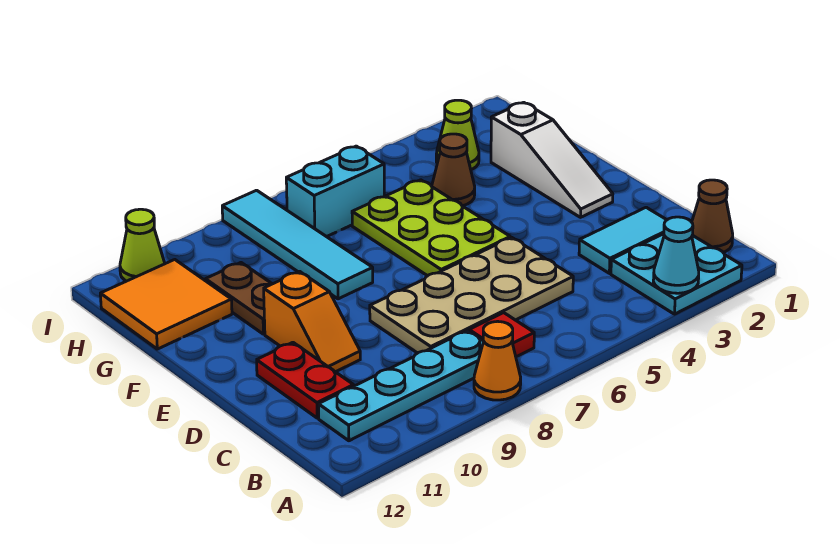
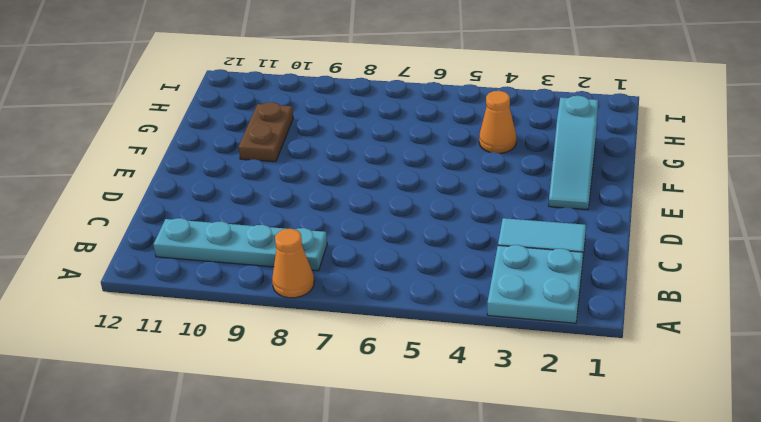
cyan 1x3 slope [549,96,598,210] -> white 1x3 slope [491,102,613,217]
orange 1x1 cone [479,91,516,153] -> brown 1x1 cone [432,134,475,206]
none -> brown 1x1 cone [692,180,733,252]
none -> red 1x1 tile [469,313,534,357]
none -> tan 2x4 plate [370,238,573,353]

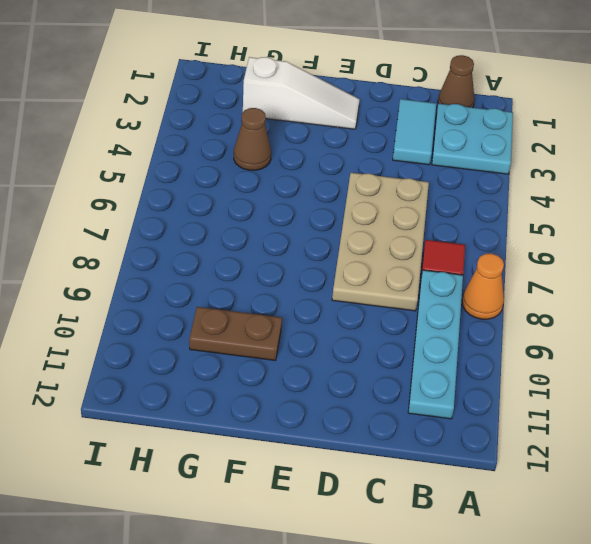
none -> red 1x2 plate [257,342,354,418]
none -> orange 1x2 slope [264,271,360,372]
none -> lime 2x3 plate [352,180,510,276]

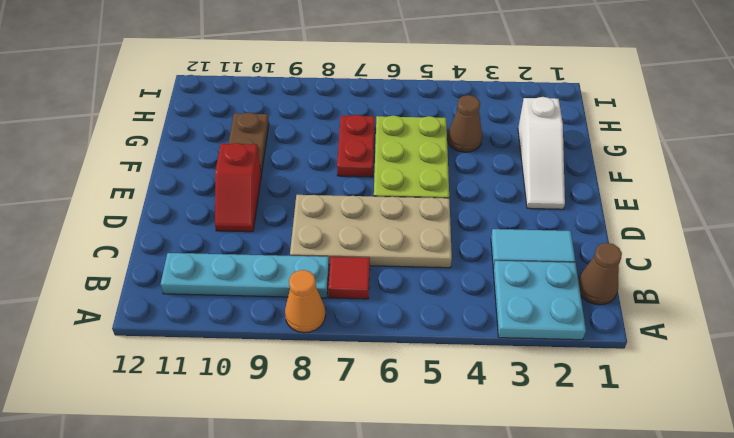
red 1x2 slope [215,143,261,232] -> orange 1x2 slope [264,271,360,372]
red 1x2 plate [337,115,375,177] -> red 1x2 plate moved to [257,342,354,418]
none -> cyan 1x4 tile [222,190,373,299]
none -> orange 2x2 tile [100,260,232,349]
none -> lime 1x1 cone [436,100,479,170]

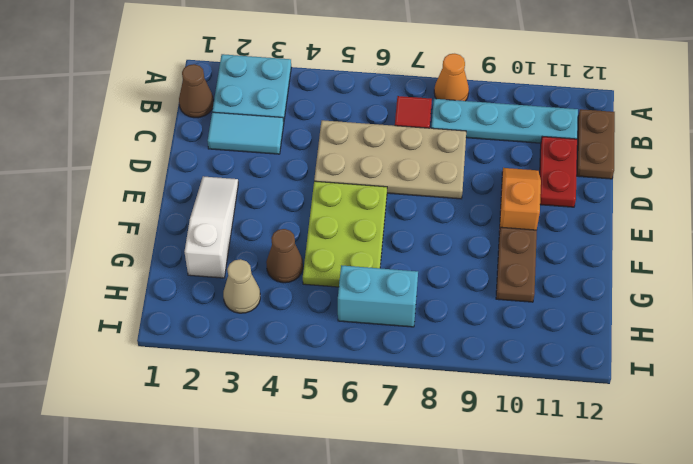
brown 1x2 plate [577,109,615,179] -> none
tan 1x1 cone [223,259,260,313] -> lime 1x1 cone [436,100,479,170]
none -> cyan 1x4 tile [222,190,373,299]
none -> orange 2x2 tile [100,260,232,349]
none -> lime 1x1 cone [120,209,165,281]

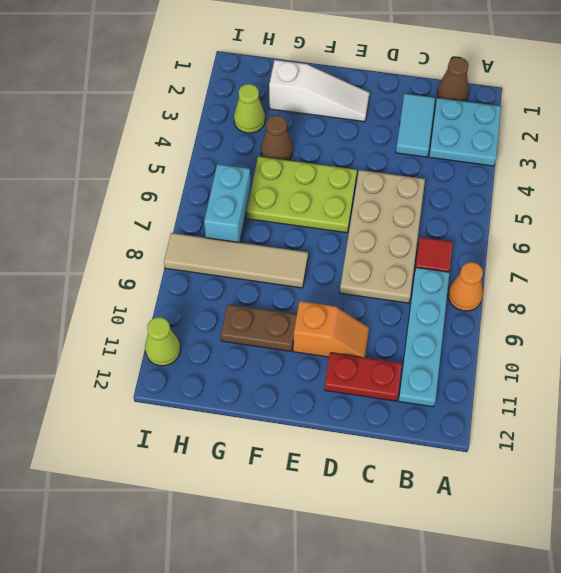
tan 1x4 tile [164,233,308,288] -> cyan 1x4 tile [222,190,373,299]
none -> orange 2x2 tile [100,260,232,349]
none -> cyan 1x1 cone [653,217,699,293]

